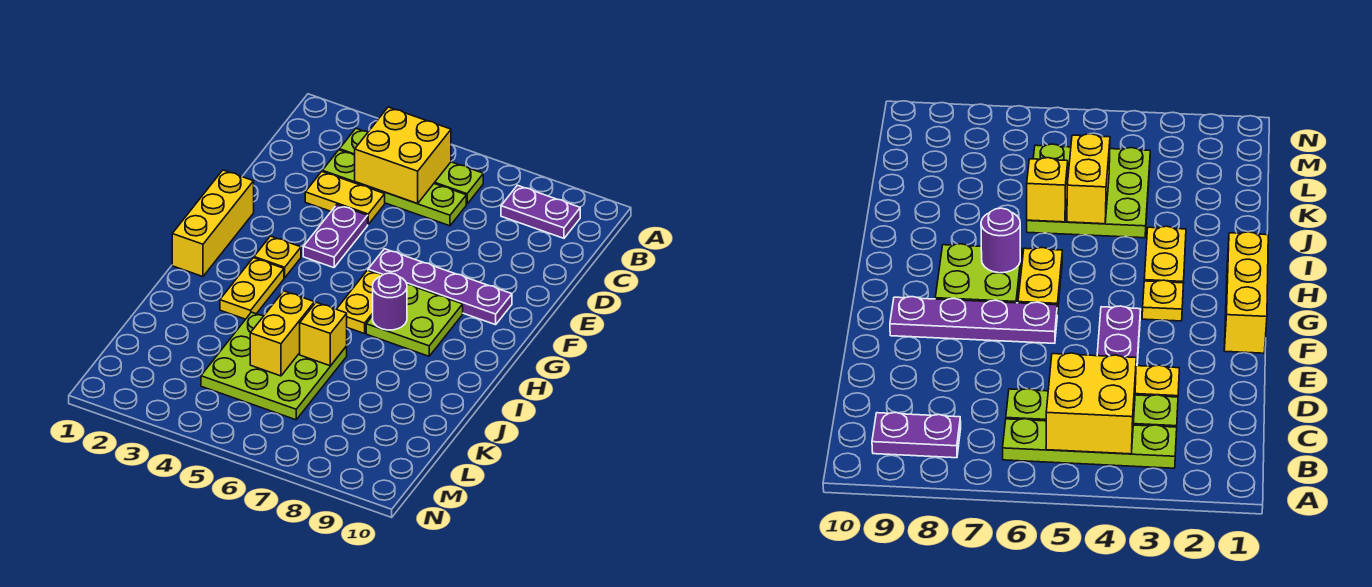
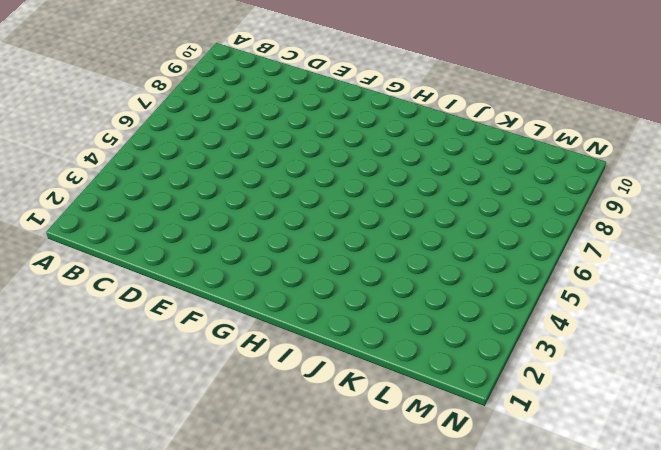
none -> lime 1x4 plate [339,129,483,204]
none -> purple 1x2 plate [501,185,580,238]
none -> lime 1x4 plate [322,150,466,226]

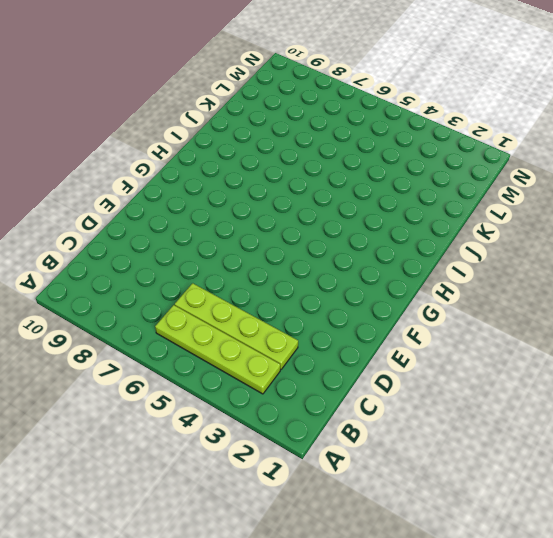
none -> purple 1x2 plate [501,185,580,238]
none -> yellow 1x2 plate [305,172,385,224]
none -> purple 1x2 plate [303,205,368,268]

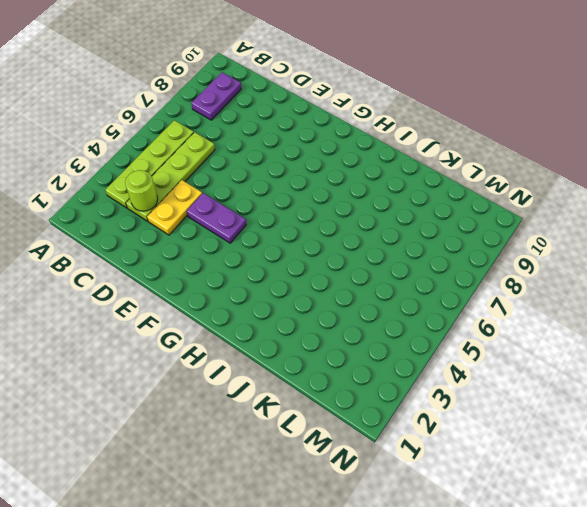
lime 1x1 round brick [125,170,158,211] -> none
none -> yellow 1x3 brick [172,170,254,277]
none -> purple 1x4 plate [368,249,512,325]
none -> yellow 1x1 plate [254,236,301,278]

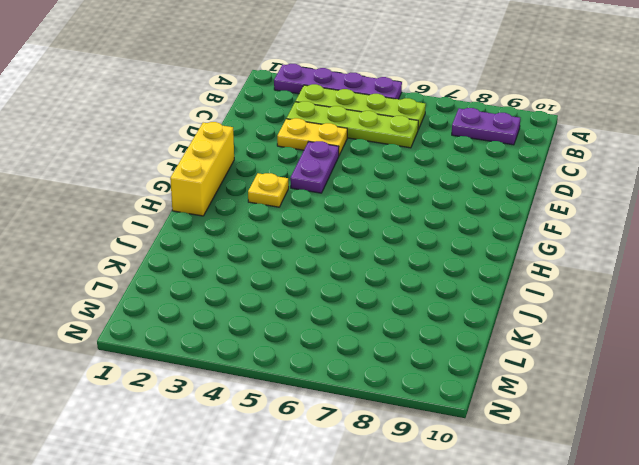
purple 1x4 plate [274,64,402,99] -> purple 1x4 plate moved to [368,249,512,325]
none -> yellow 1x2 plate [337,270,382,334]
none -> lime 2x2 plate [366,284,463,356]
none -> yellow 1x2 plate [220,258,284,319]

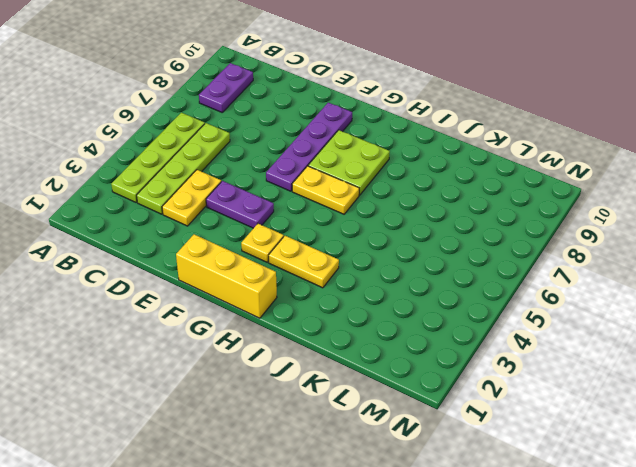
none -> lime 3x3 plate [201,312,347,420]
none -> yellow 2x2 brick [355,107,451,204]
none -> purple 1x1 round brick [373,273,407,330]

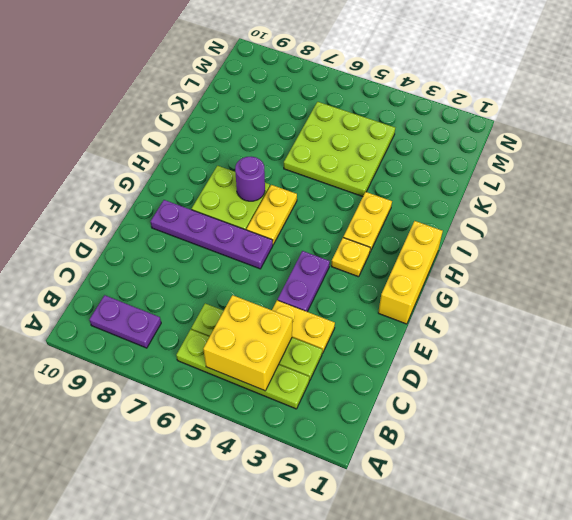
none -> yellow 1x2 brick [250,291,314,376]
none -> yellow 1x1 brick [300,302,347,366]

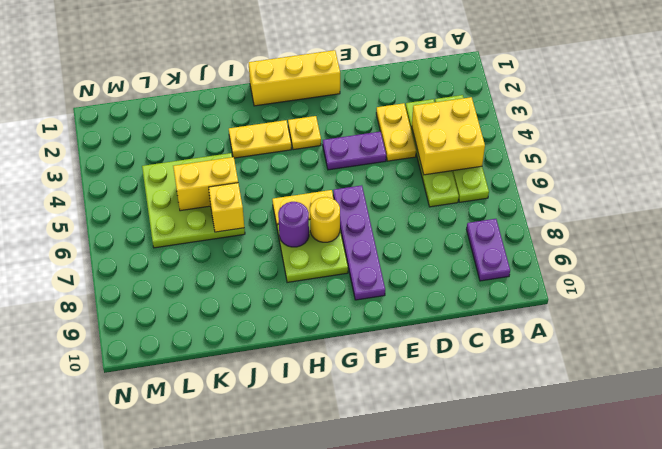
yellow 1x1 round brick [310,197,340,242] -> none

